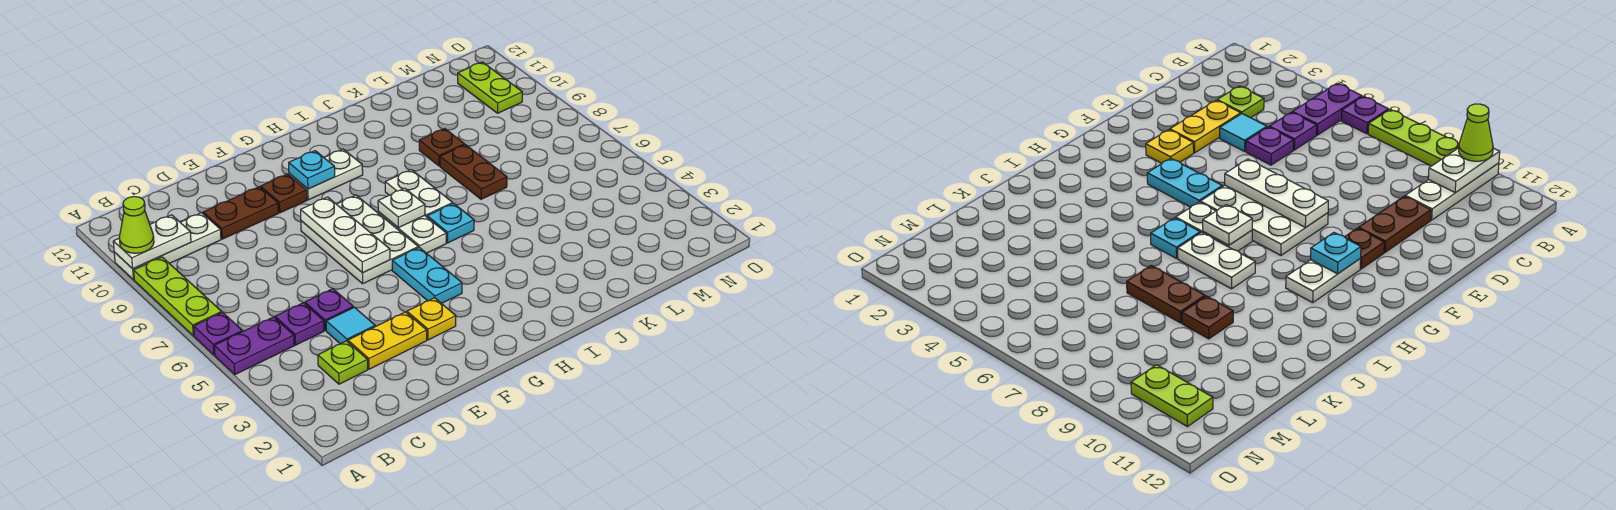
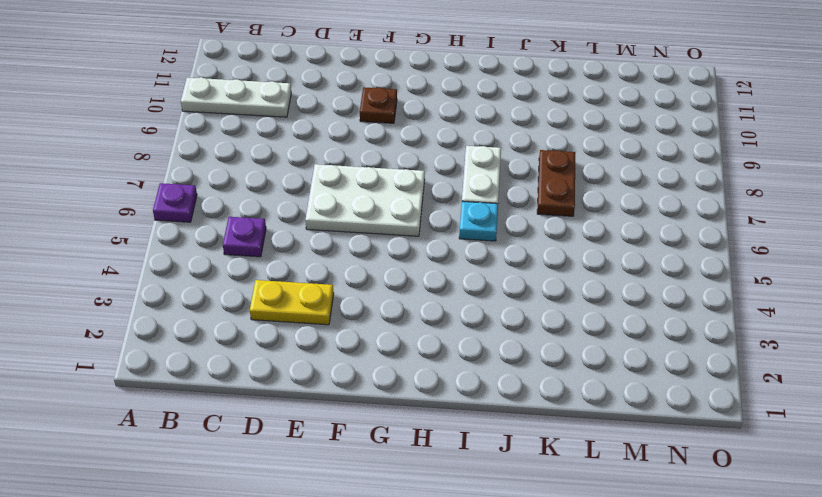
white 2x3 plate [305,164,425,236] -> white 2x3 plate turned to [301,195,418,284]
none -> purple 1x2 plate [214,317,294,375]
none -> lime 1x3 plate [134,257,222,336]
none -> lime 1x1 plate [318,341,368,384]

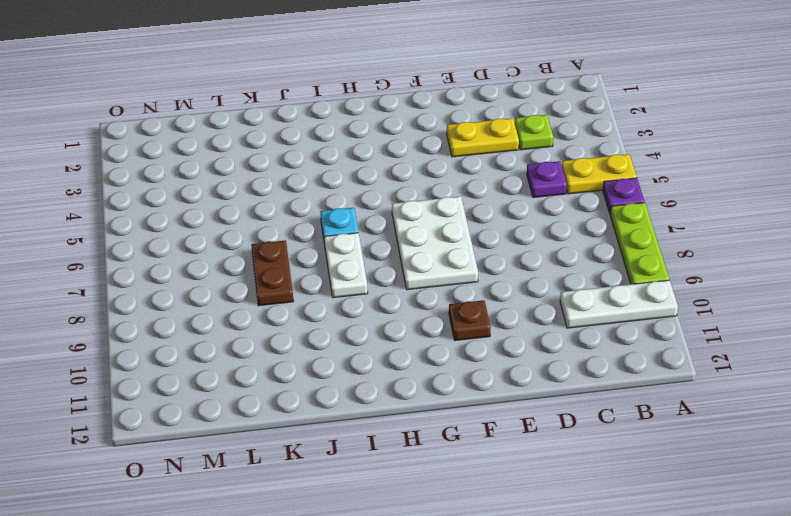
yellow 1x2 plate [562,154,637,194] -> purple 1x2 plate [214,317,294,375]
none -> cyan 1x1 tile [326,307,375,344]
none -> purple 1x1 plate [305,289,353,331]
none -> brown 1x2 plate [203,187,279,239]

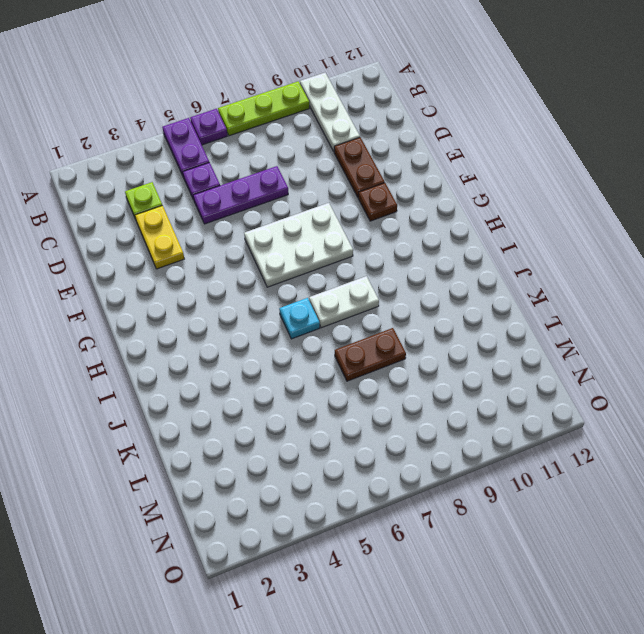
purple 1x3 plate [193,166,288,224] -> purple 1x1 plate [305,289,353,331]
none -> cyan 1x1 tile [326,307,375,344]
none -> yellow 1x1 plate [407,298,456,340]
none -> cyan 1x2 plate [392,247,462,304]

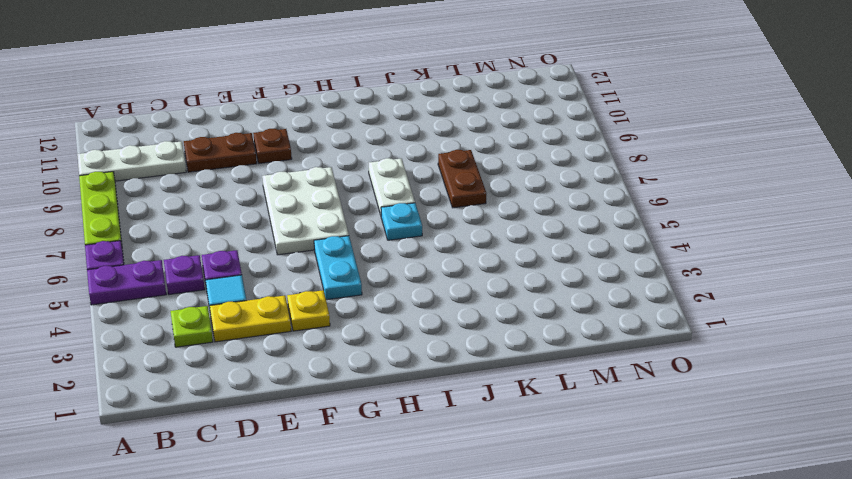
none -> white 1x2 plate [289,149,363,200]
none -> white 1x2 plate [378,212,446,253]
none -> brown 1x1 plate [419,129,465,166]

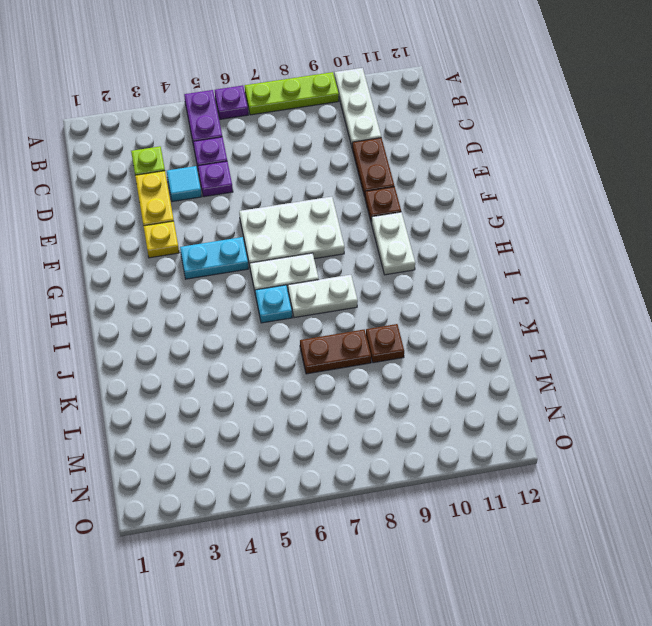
none -> lime 1x2 plate [458,62,522,113]
none -> white 1x2 plate [113,215,191,269]
none -> white 1x3 plate [301,197,390,273]

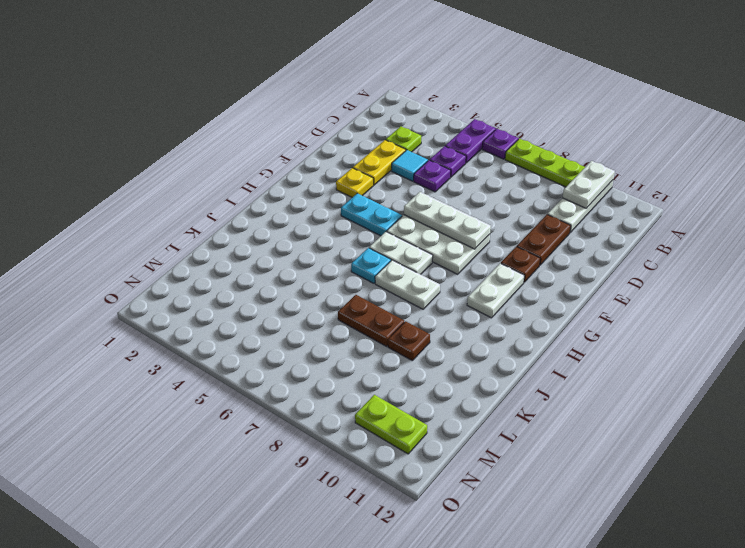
none -> cyan 1x1 plate [289,151,335,189]
none -> white 1x1 plate [378,188,425,228]
none -> lime 1x1 cone [119,197,154,253]

